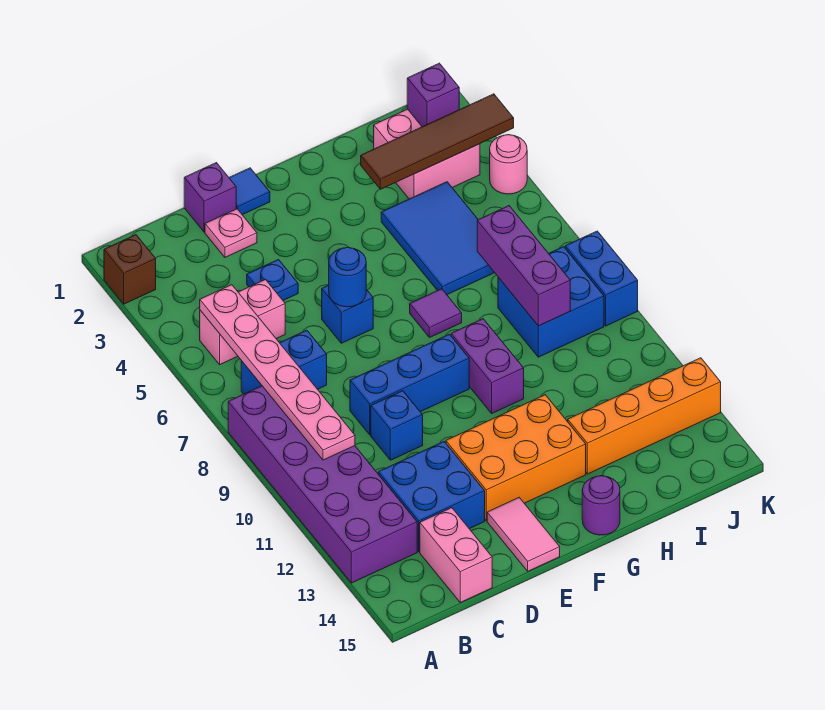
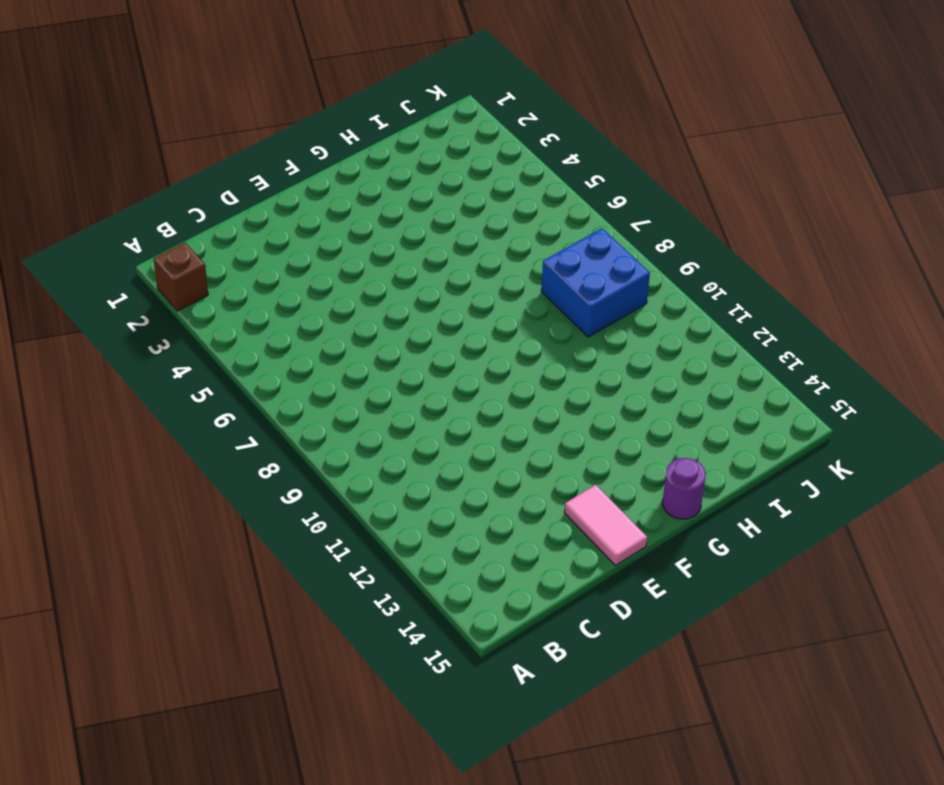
none -> purple 2x6 brick [228,386,417,583]
none -> pink 1x2 brick [200,280,285,365]
none -> blue 1x2 brick [241,330,327,394]

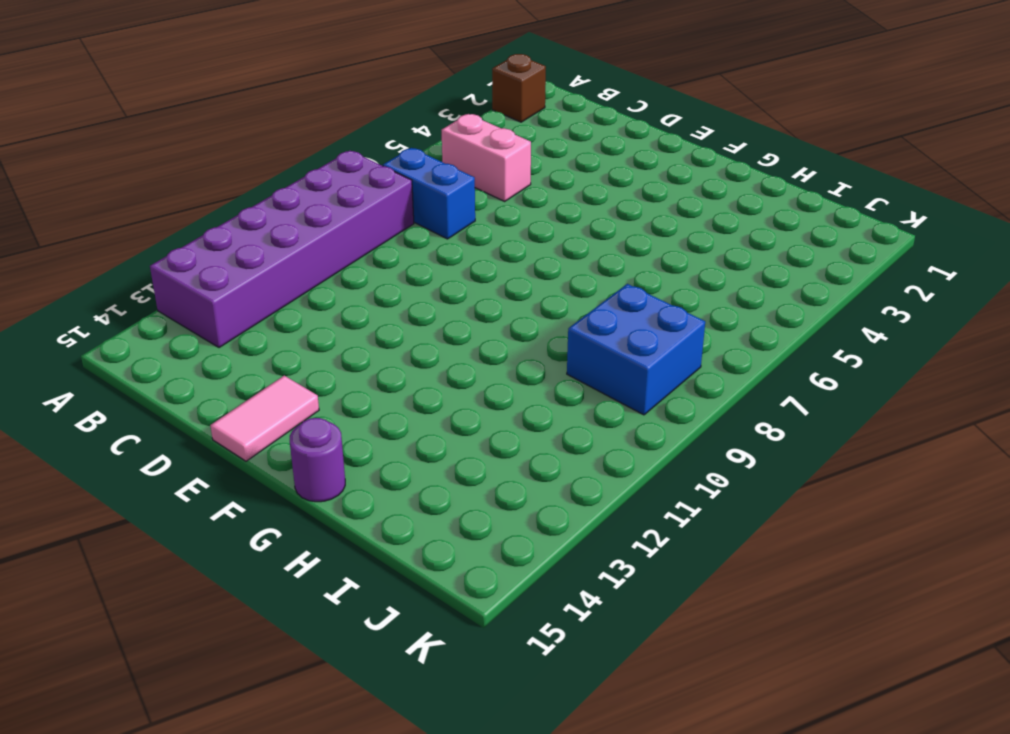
none -> blue 2x2 brick [378,442,485,552]
none -> pink 1x2 brick [420,508,492,602]
none -> purple 1x1 brick [184,163,236,232]

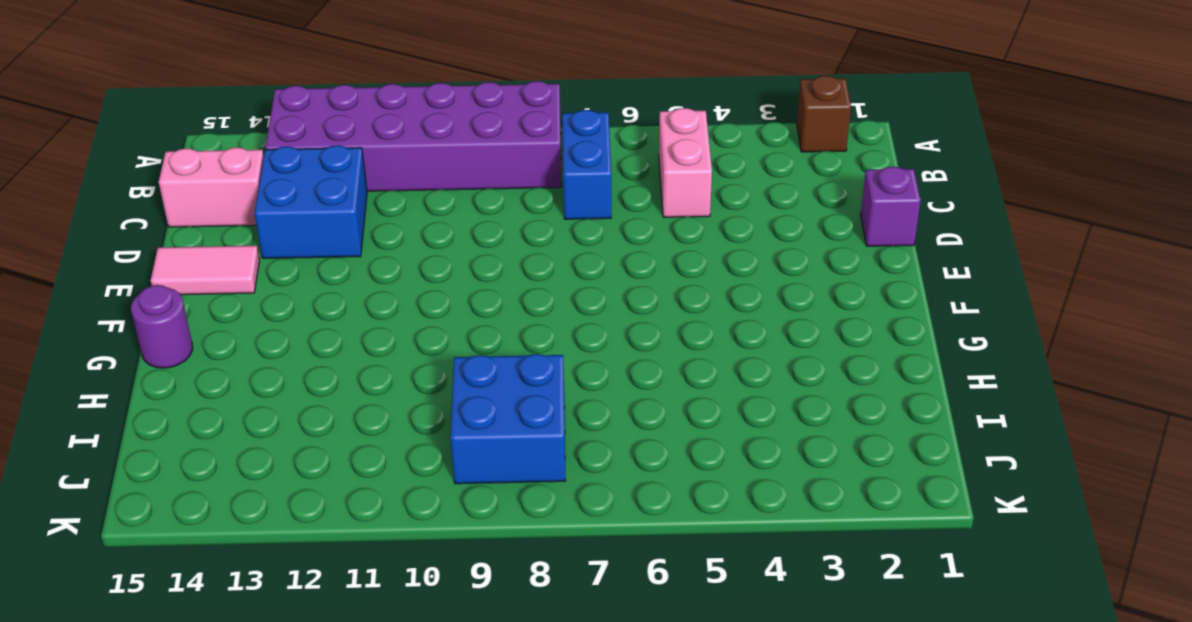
none -> pink 1x1 plate [205,209,257,257]
none -> blue 1x1 plate [247,260,298,300]
none -> blue 1x3 brick [350,334,469,435]

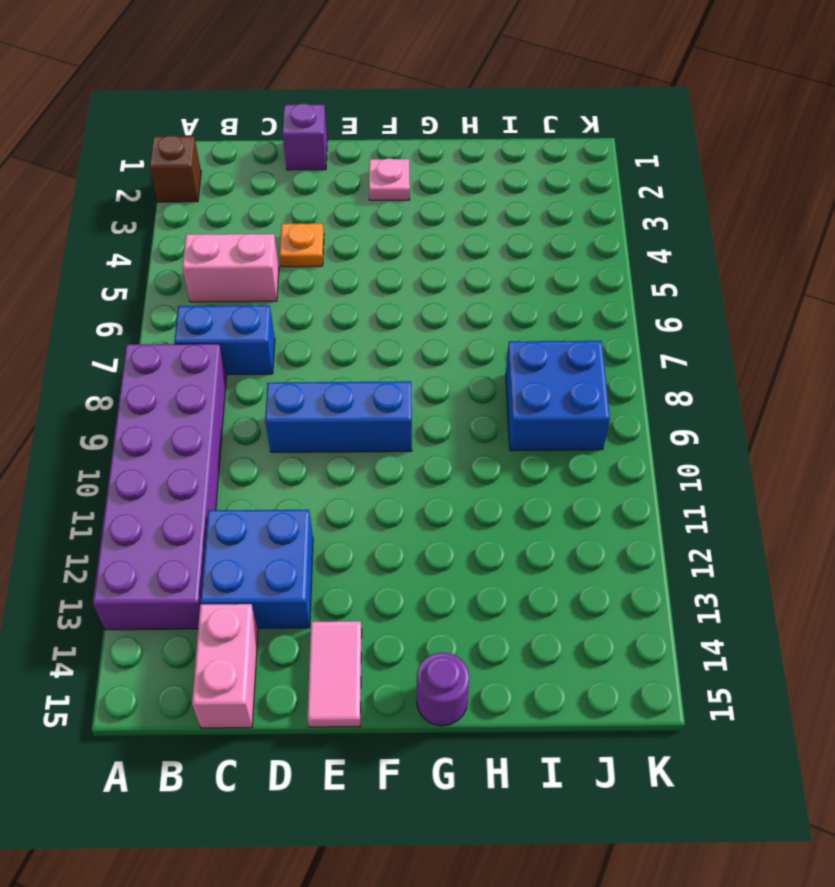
orange 1x1 plate [280,223,324,267] -> blue 1x1 plate [247,260,298,300]
pink 1x1 plate [369,158,410,200] -> pink 1x1 plate moved to [205,209,257,257]
none -> blue 1x1 brick [371,391,423,460]
none -> blue 1x1 tile [229,168,270,215]
none -> blue 1x1 brick [322,285,373,343]

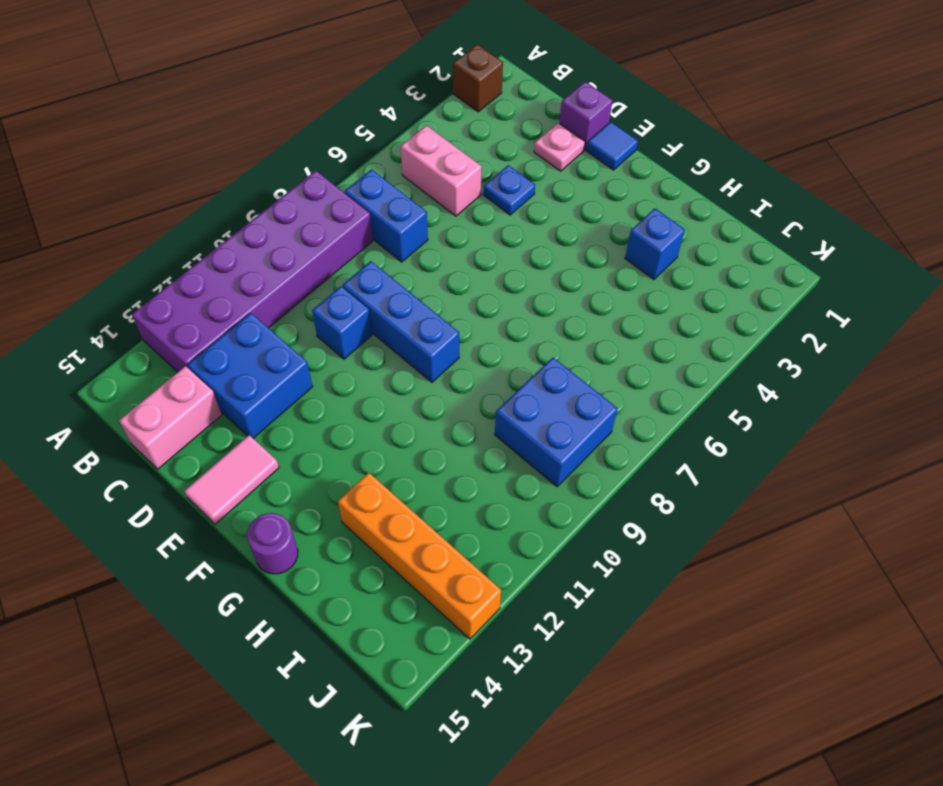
blue 1x1 brick [625,209,685,279] -> blue 1x1 brick moved to [322,285,373,343]
none -> orange 2x3 brick [446,395,586,521]
none -> purple 1x1 tile [410,289,462,338]
none -> purple 1x2 brick [451,319,524,413]

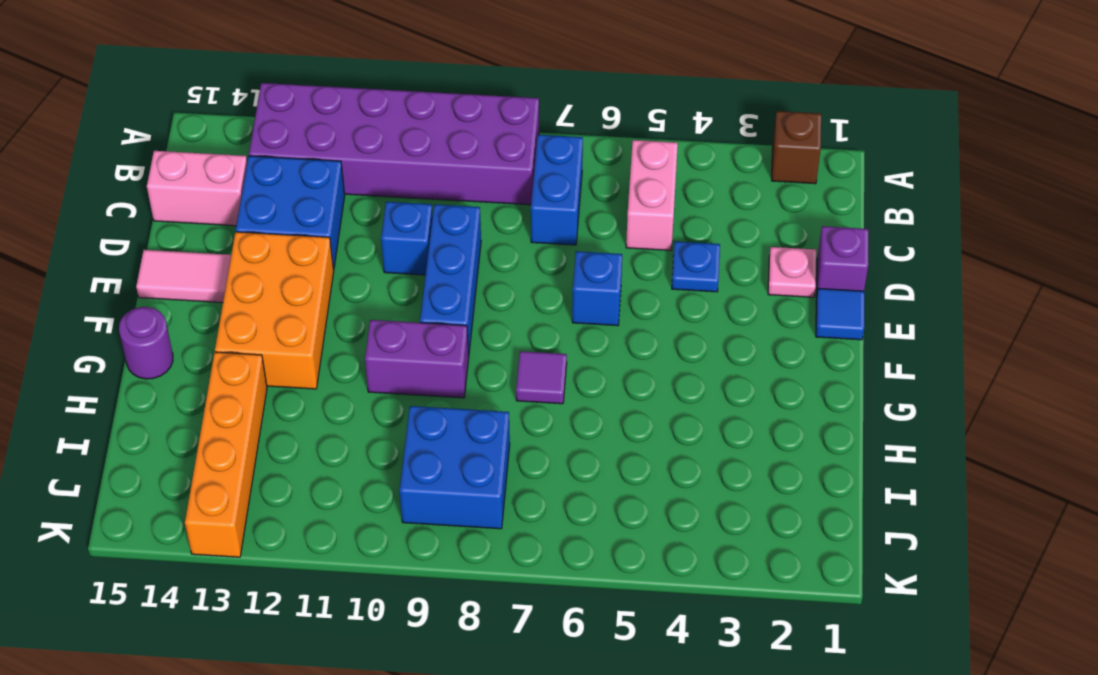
none -> blue 2x3 tile [381,182,495,295]
none -> pink 2x2 brick [374,109,480,199]
none -> pink 1x1 round brick [490,135,527,194]

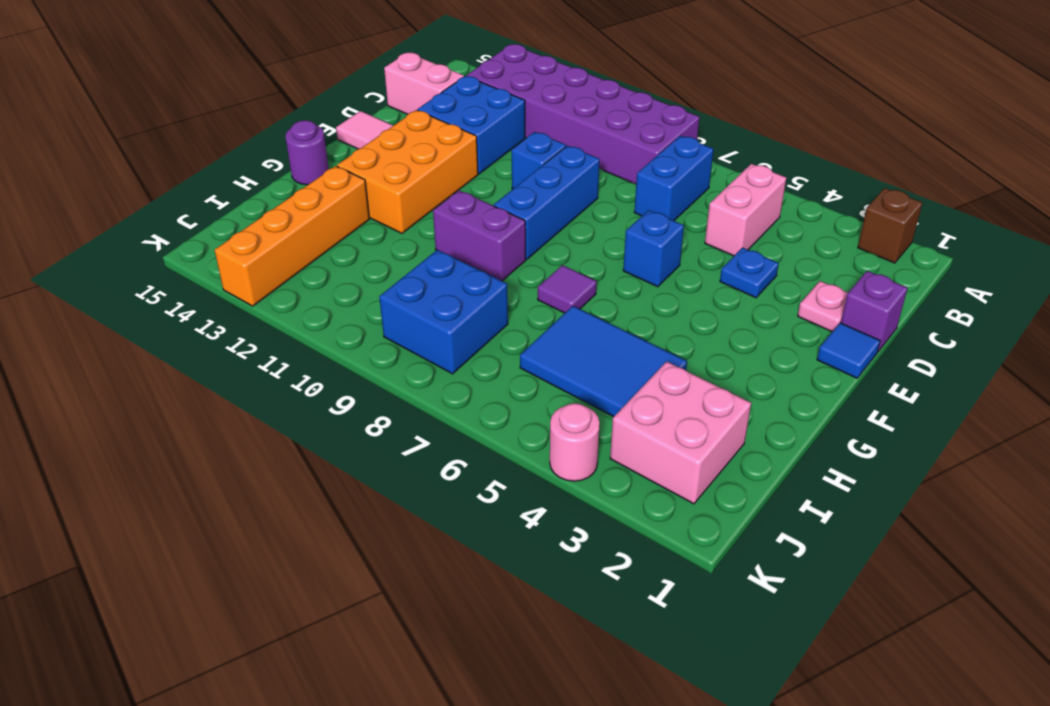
none -> blue 1x2 brick [565,231,638,326]
none -> pink 1x6 plate [200,285,355,460]
none -> blue 1x1 round brick [329,247,366,307]

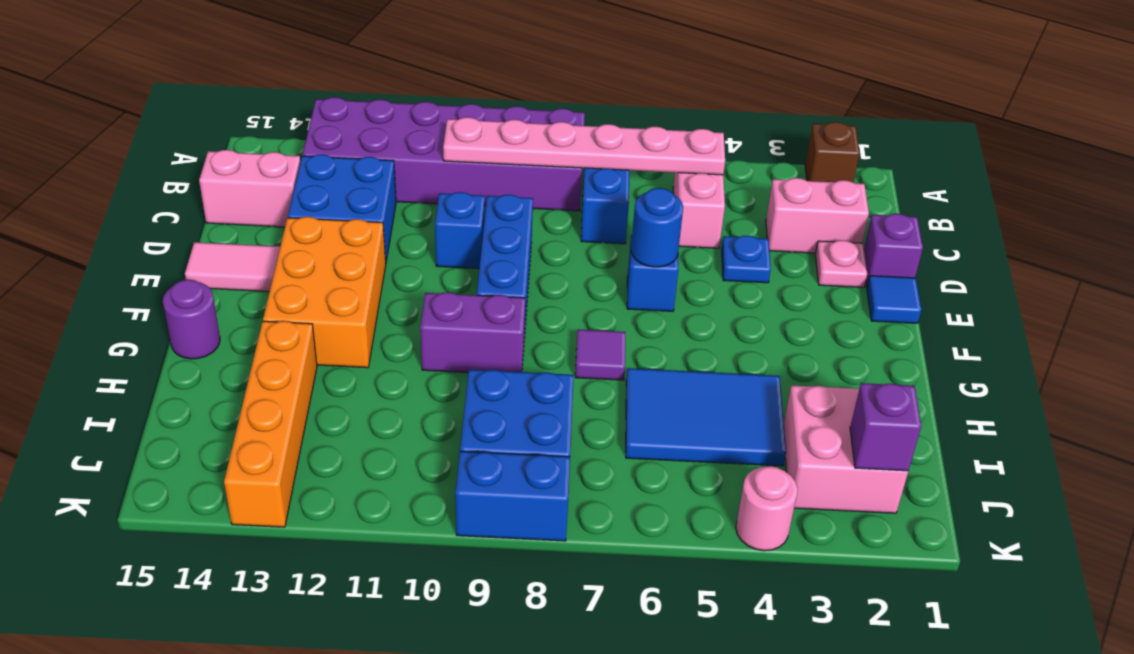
pink 1x2 brick [766,178,869,253] -> none
none -> brown 1x4 tile [361,94,514,189]
none -> purple 1x3 brick [477,206,570,326]

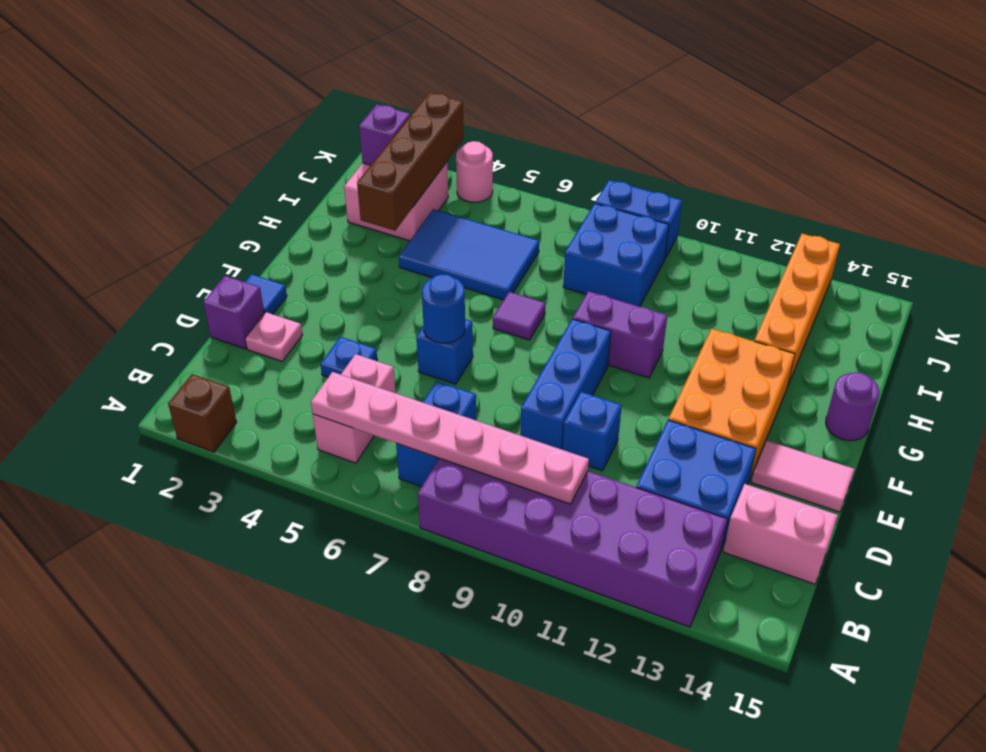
brown 1x4 brick [357,93,464,231] -> brown 1x4 tile [361,94,514,189]
none -> purple 1x3 brick [477,206,570,326]

